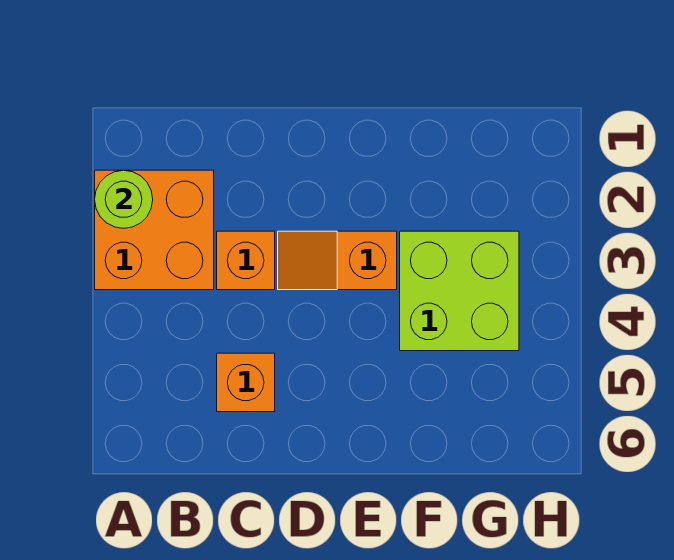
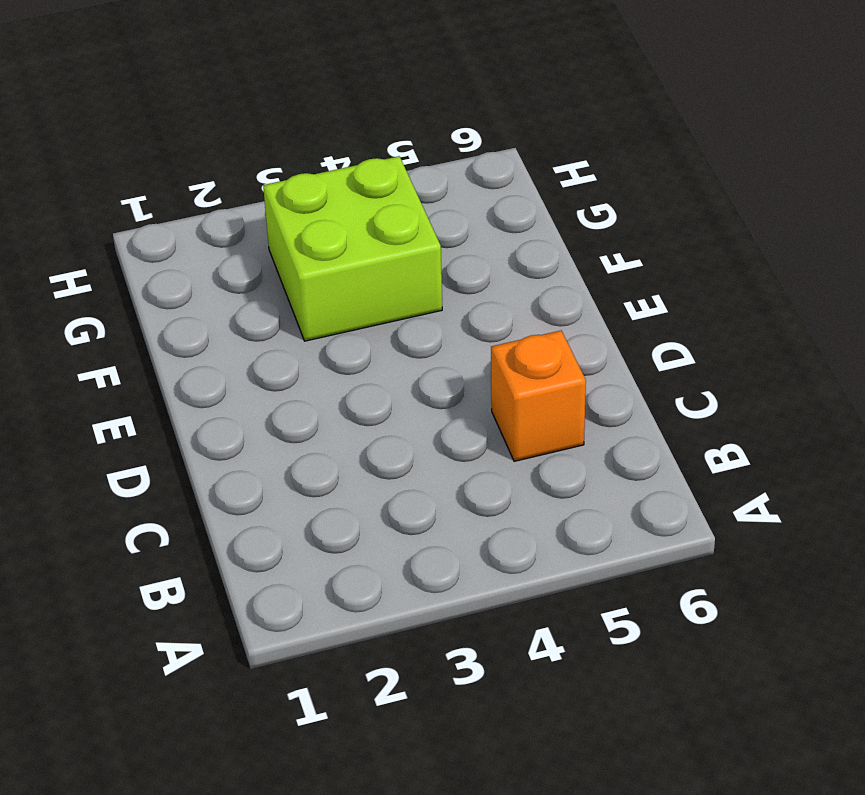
none -> orange 2x2 brick [95,170,214,290]
none -> orange 1x1 brick [217,231,275,290]

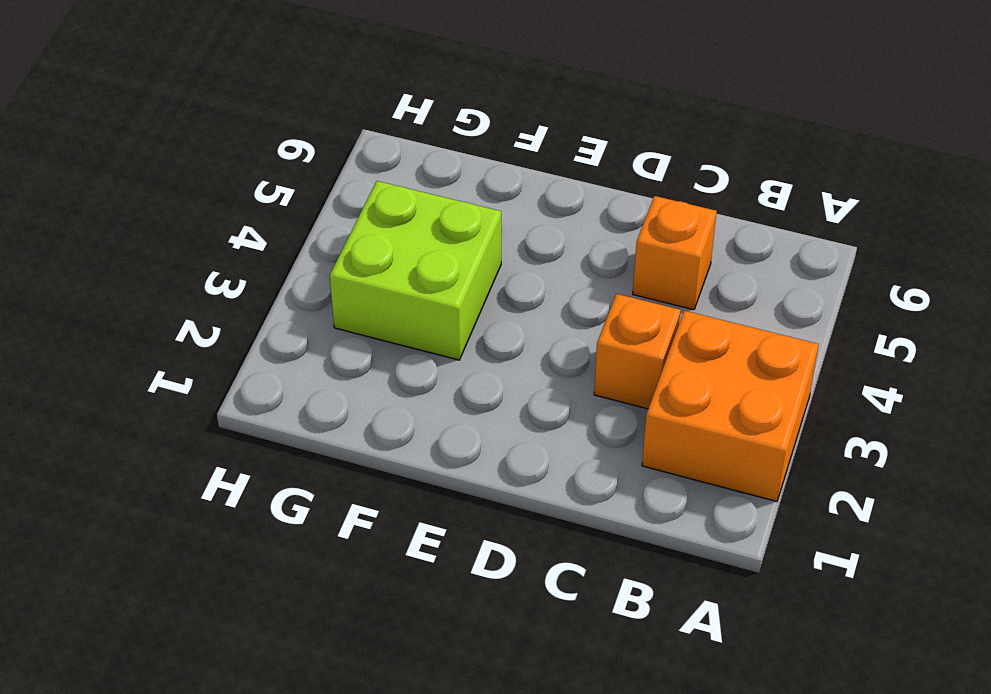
none -> orange 1x2 slope [278,231,397,290]
none -> lime 1x1 round brick [95,170,153,228]

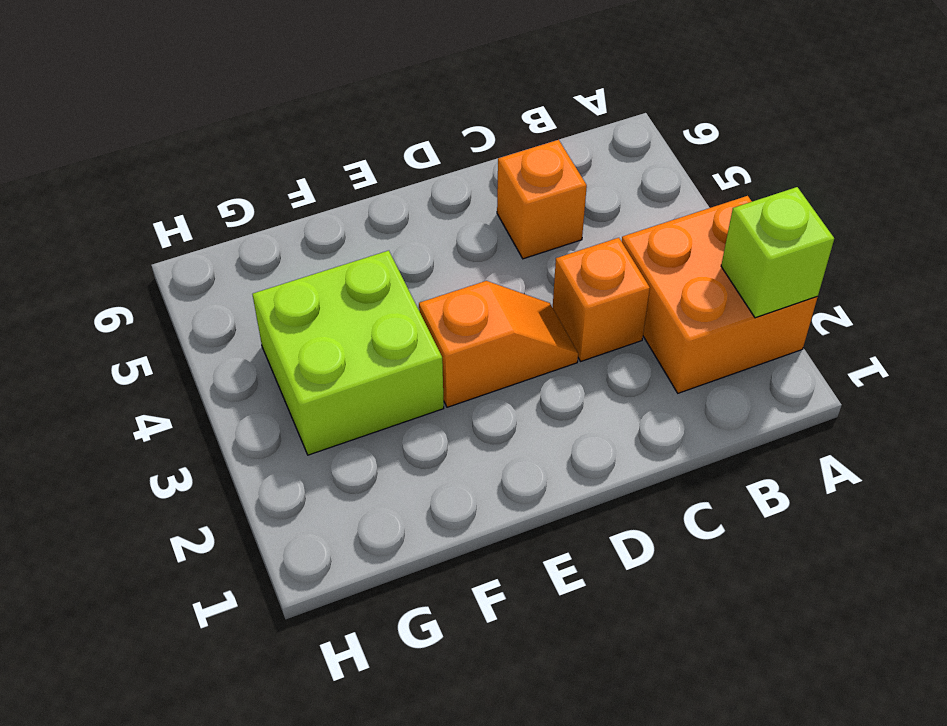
lime 1x1 brick [721,187,834,318] -> lime 1x1 round brick [95,170,153,228]

